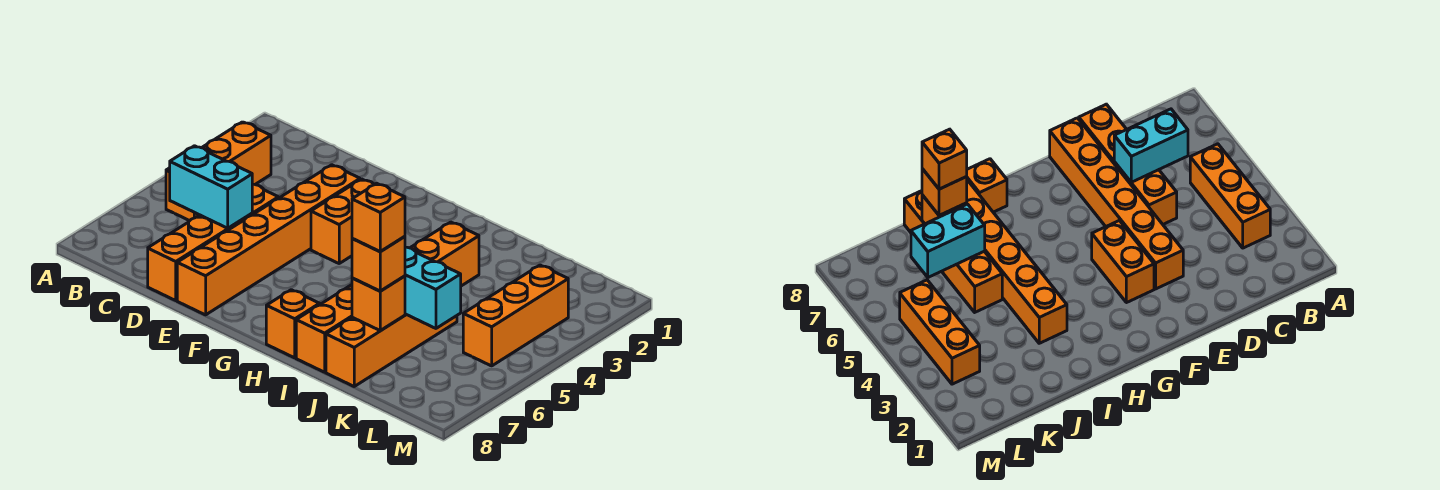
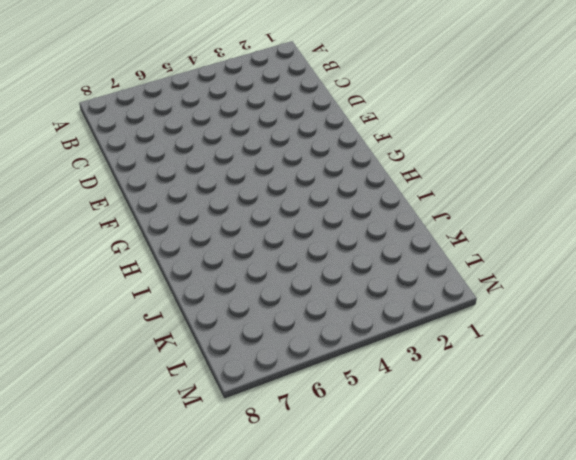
none -> orange 1x3 brick [166,122,271,221]
none -> orange 1x4 brick [148,184,278,300]
none -> orange 1x6 brick [177,165,360,315]

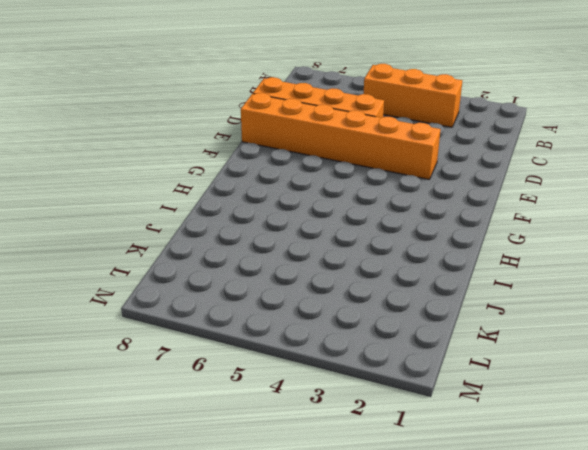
none -> orange 1x2 brick [311,179,375,263]
none -> orange 1x1 brick [266,290,320,358]
none -> orange 1x6 brick [296,222,479,372]

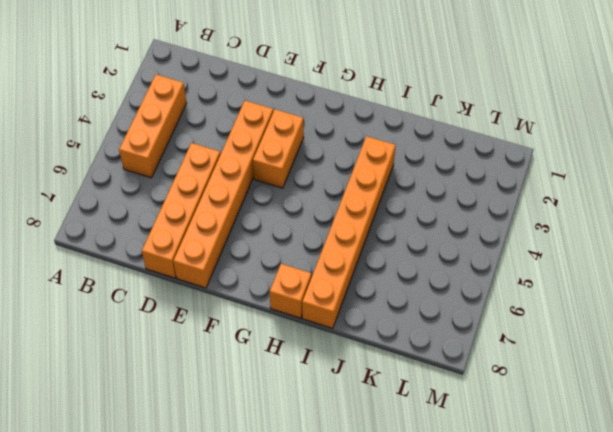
none -> orange 1x4 brick [326,314,457,386]
none -> orange 1x3 brick [463,265,568,366]
none -> cyan 1x2 brick [170,146,252,228]

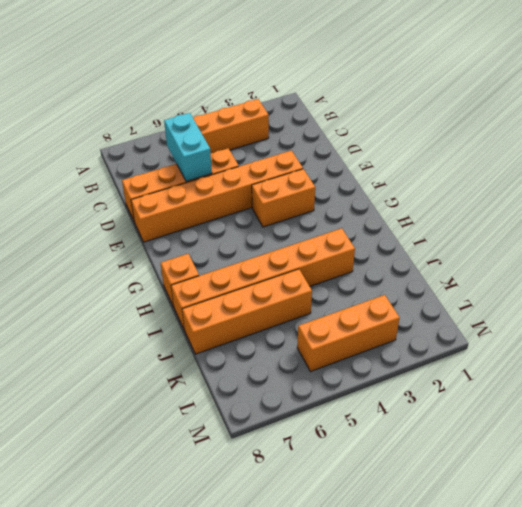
none -> cyan 1x2 brick [405,247,461,328]
none -> orange 1x1 brick [352,276,405,331]
none -> orange 1x1 brick [352,237,405,291]

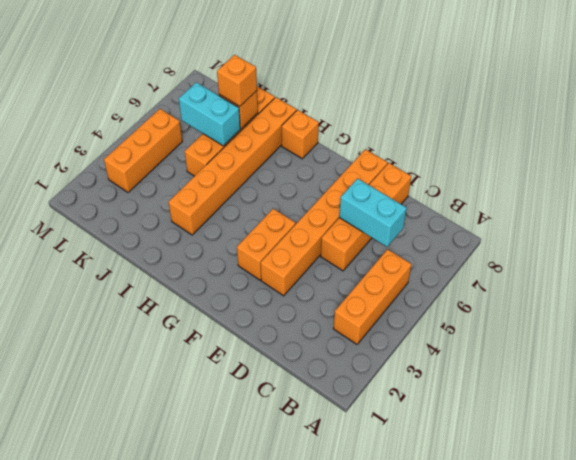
none -> orange 1x1 brick [352,183,405,252]

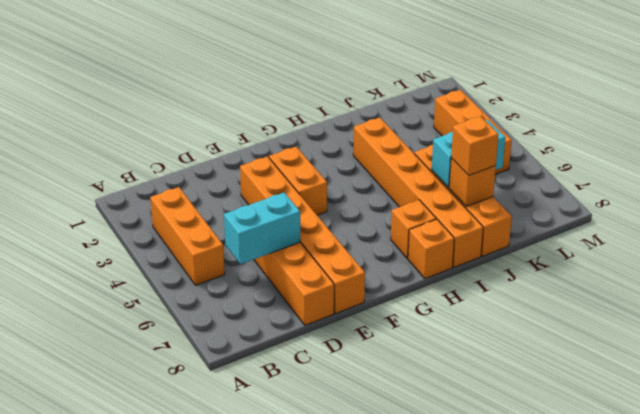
orange 1x1 brick [391,200,436,258] -> orange 1x1 brick moved to [352,183,405,252]

